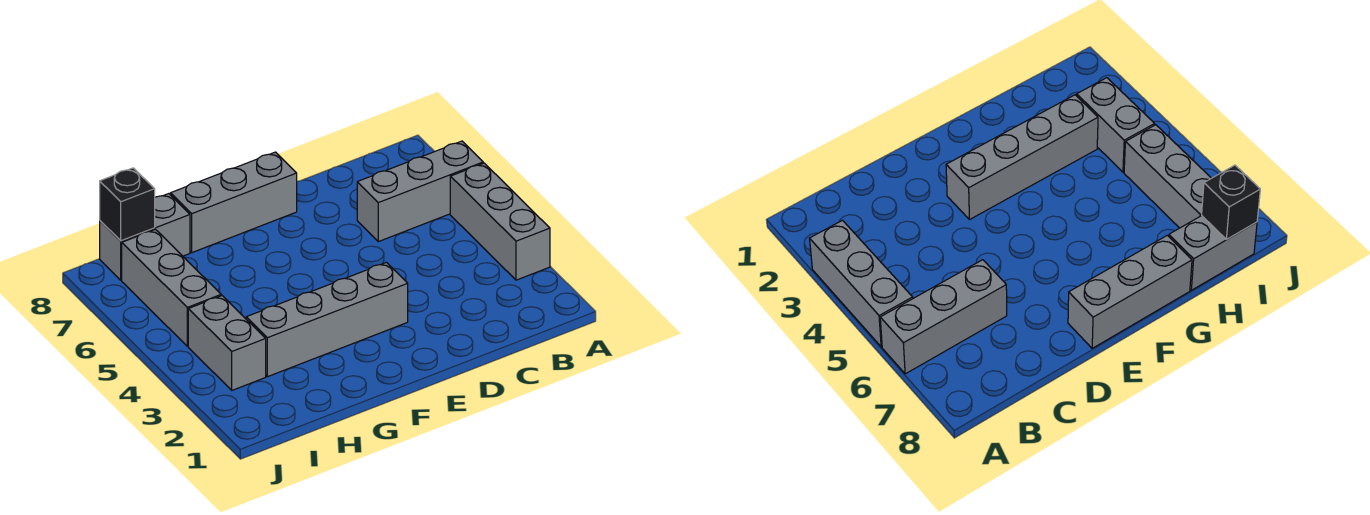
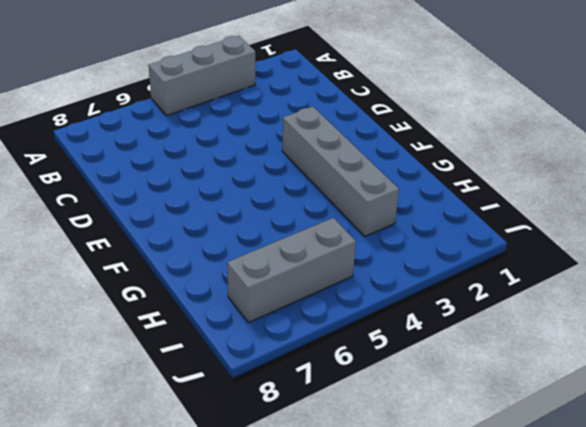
none -> grey 1x3 brick [357,141,483,242]
none -> grey 1x3 brick [171,152,297,253]

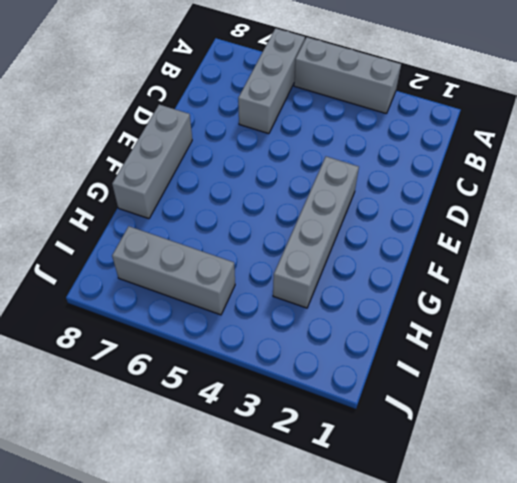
none -> grey 1x2 brick [100,194,190,280]
none -> grey 1x2 brick [188,296,266,390]

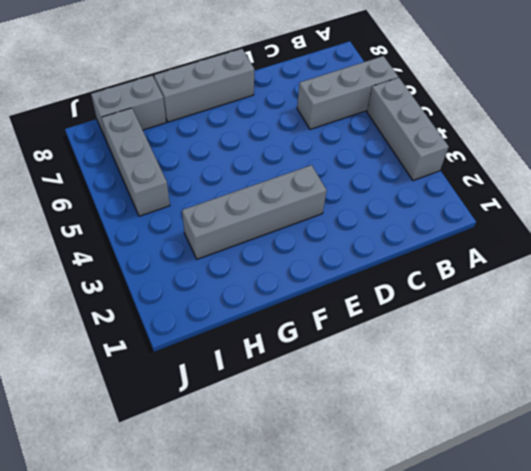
none -> grey 1x2 brick [188,296,266,390]
none -> black 1x1 brick [100,168,155,241]

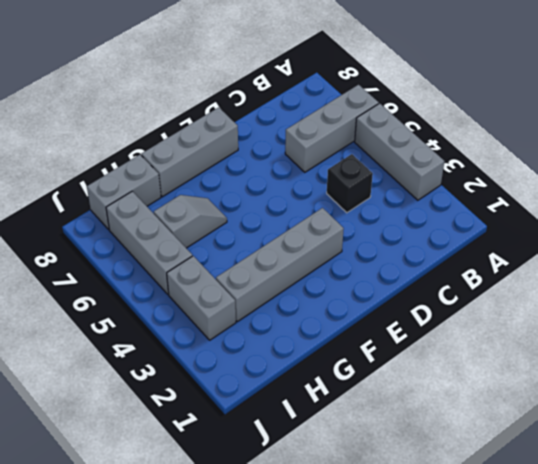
black 1x1 brick [327,154,373,213] -> black 1x1 brick moved to [100,168,155,241]
grey 1x2 slope [154,195,227,248] -> none

